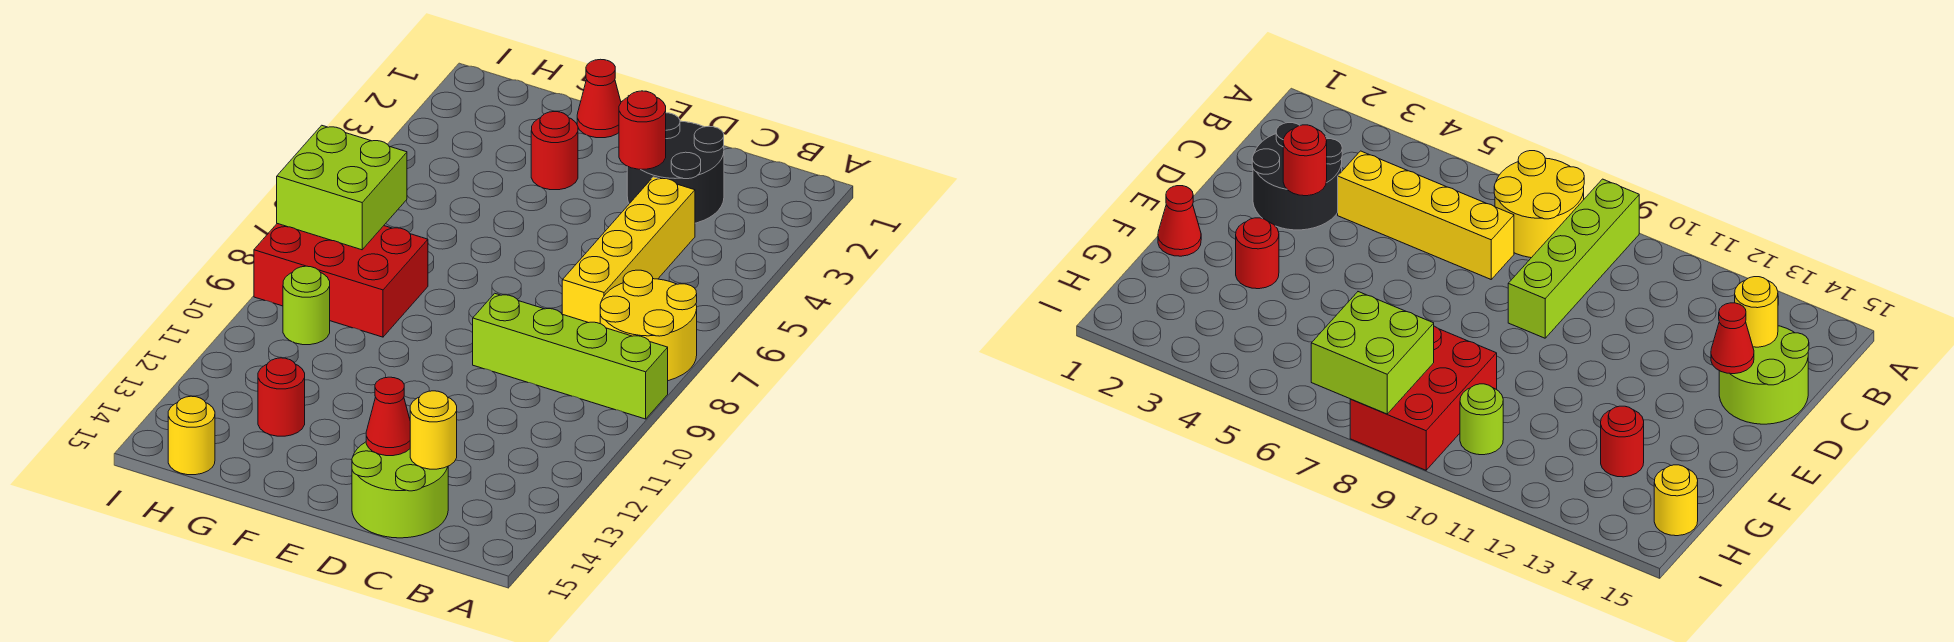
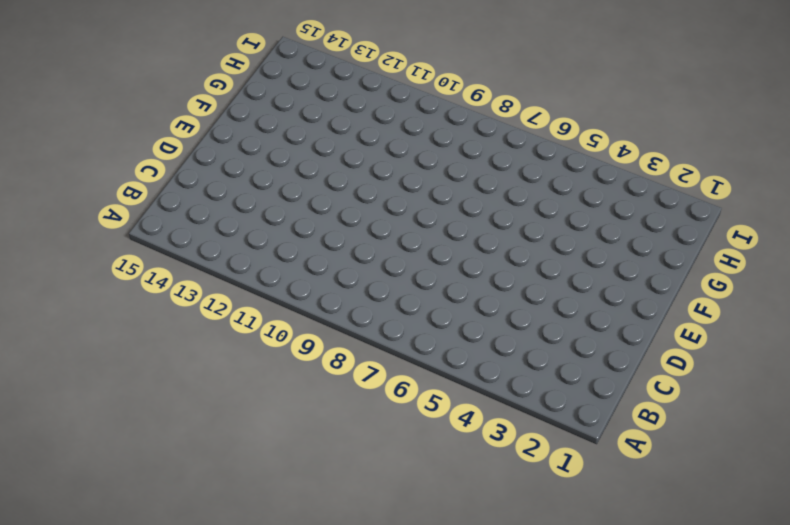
none -> yellow 2x2 round brick [600,270,697,381]
none -> lime 1x4 brick [473,293,668,419]
none -> black 2x2 round brick [627,113,724,223]

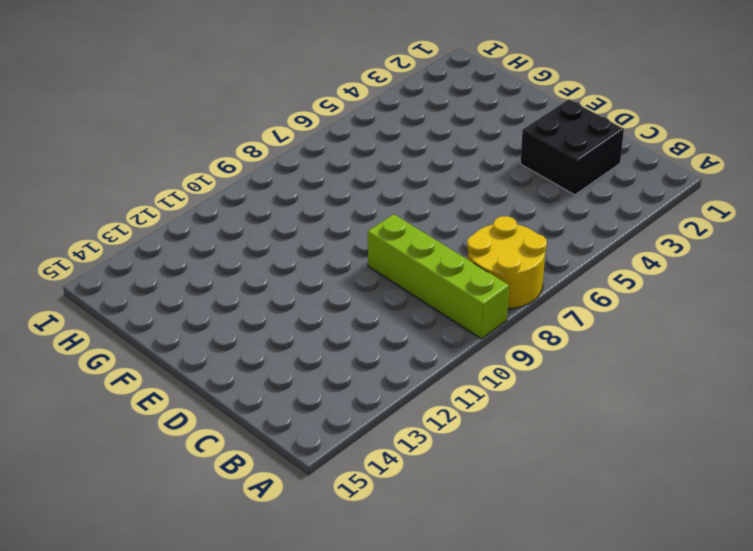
black 2x2 brick [520,99,624,195] -> black 2x2 round brick [627,113,724,223]
none -> yellow 1x4 brick [562,177,695,324]
none -> lime 2x2 round brick [352,442,448,538]
none -> red 1x1 cone [577,59,621,138]

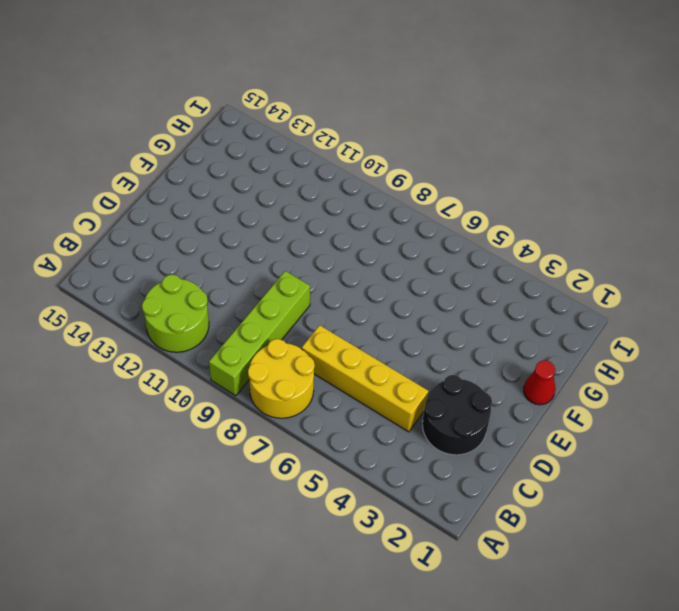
lime 2x2 round brick [142,275,209,352] -> lime 2x2 round brick moved to [352,442,448,538]
none -> red 1x1 round brick [531,112,578,190]
none -> red 2x3 brick [254,224,428,337]
none -> red 1x1 round brick [258,358,305,436]

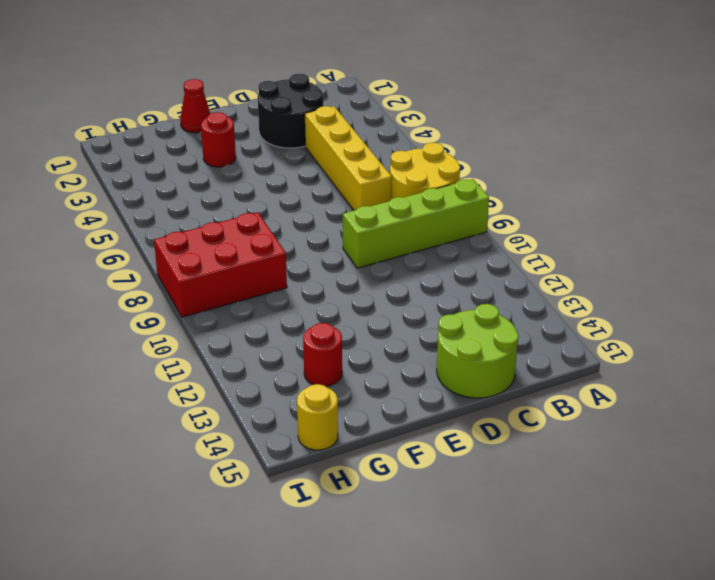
none -> lime 1x1 round brick [283,266,330,345]
none -> yellow 1x1 round brick [410,391,457,469]
none -> red 1x1 round brick [619,91,666,169]

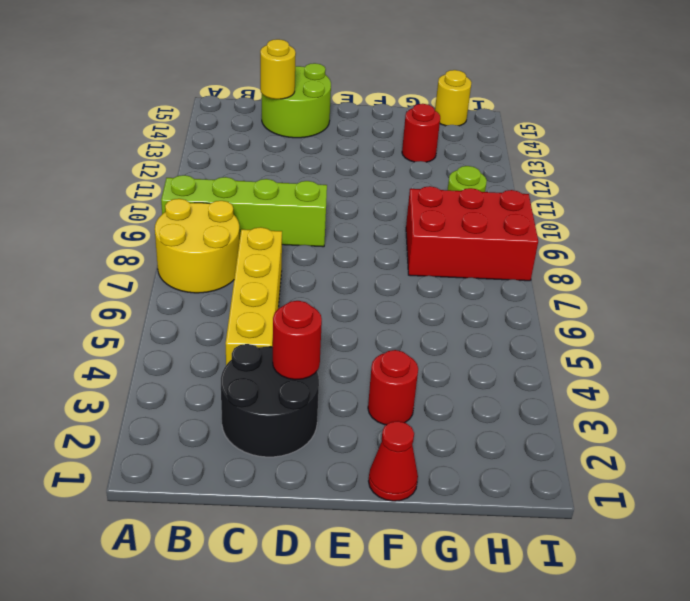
none -> red 1x1 cone [366,377,410,456]
none -> lime 2x2 brick [277,125,407,250]

